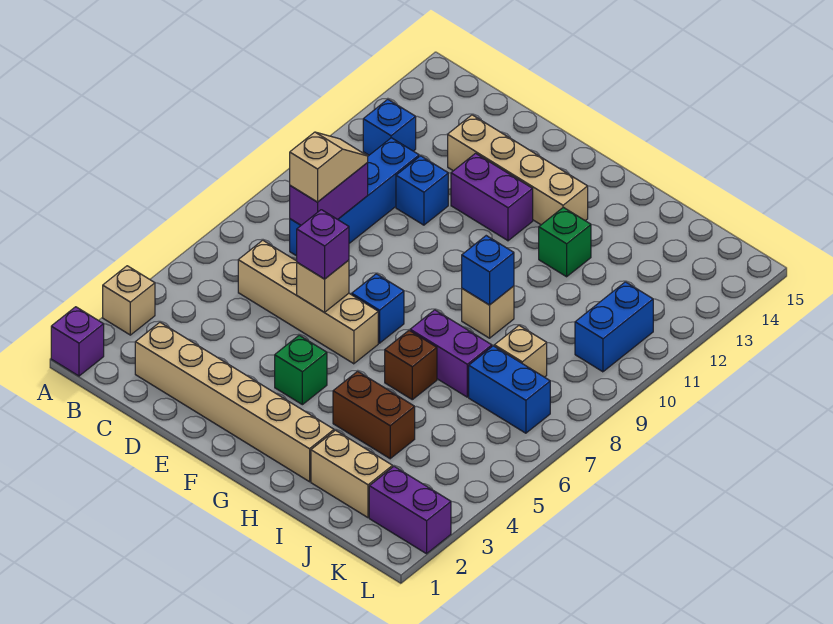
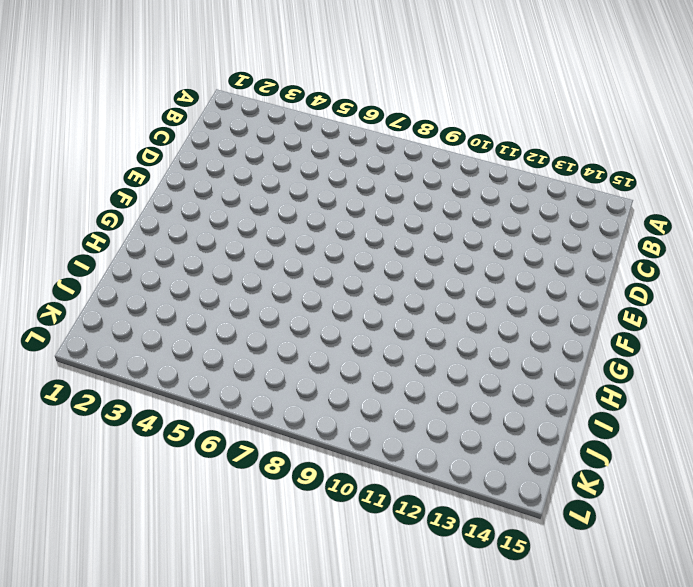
none -> purple 1x1 brick [51,307,104,376]
none -> tan 1x1 brick [103,266,155,335]
none -> blue 1x1 brick [363,99,416,155]

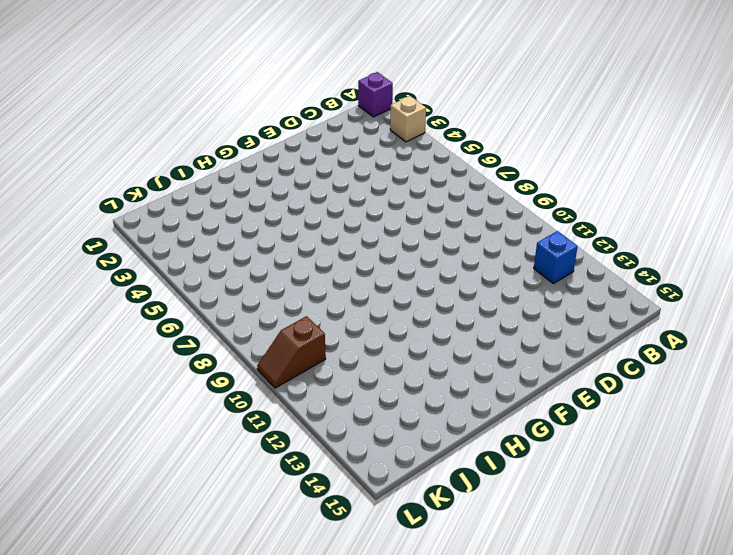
brown 1x2 slope [257,316,326,388] -> blue 1x2 brick [575,282,653,372]
none -> tan 1x6 brick [135,322,334,482]
none -> tan 1x4 brick [238,240,378,364]
none -> blue 1x4 brick [290,138,419,256]

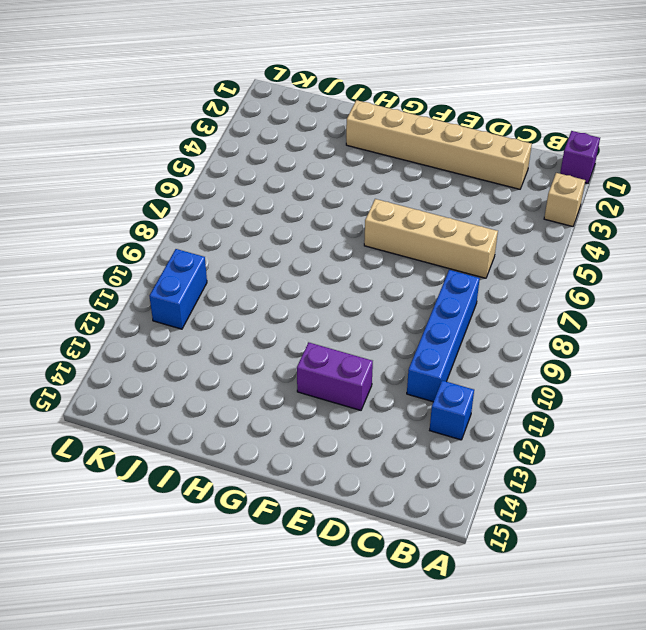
none -> blue 1x1 brick [396,156,448,225]
none -> tan 1x4 brick [448,115,588,225]
none -> green 1x1 brick [275,335,327,405]

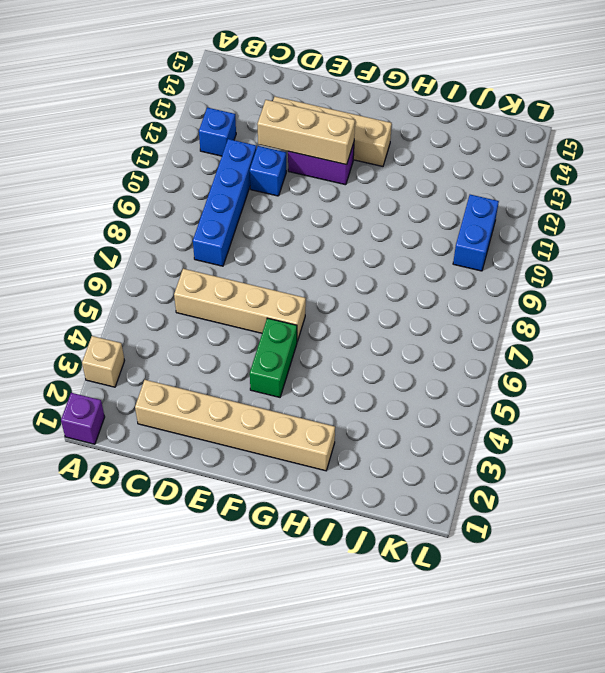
tan 1x3 brick [257,100,355,165] -> none
green 1x2 brick [250,318,297,397] -> green 1x1 brick [275,335,327,405]
none -> blue 1x1 brick [352,274,404,343]
none -> brown 1x2 brick [333,371,415,459]
none -> brown 1x1 brick [385,331,437,400]

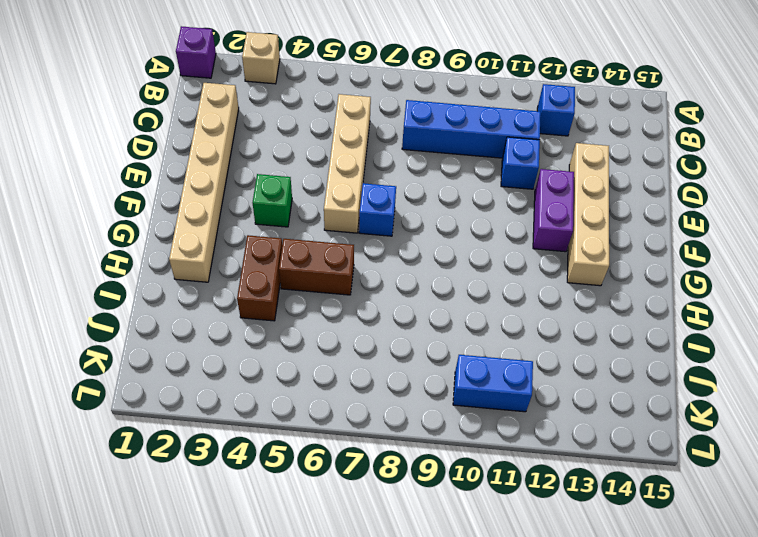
brown 1x2 brick [279,239,354,295] -> brown 1x1 brick [385,331,437,400]
none -> purple 1x2 brick [410,310,492,397]
none -> tan 1x1 brick [462,286,514,338]
none -> green 1x1 brick [539,207,591,277]

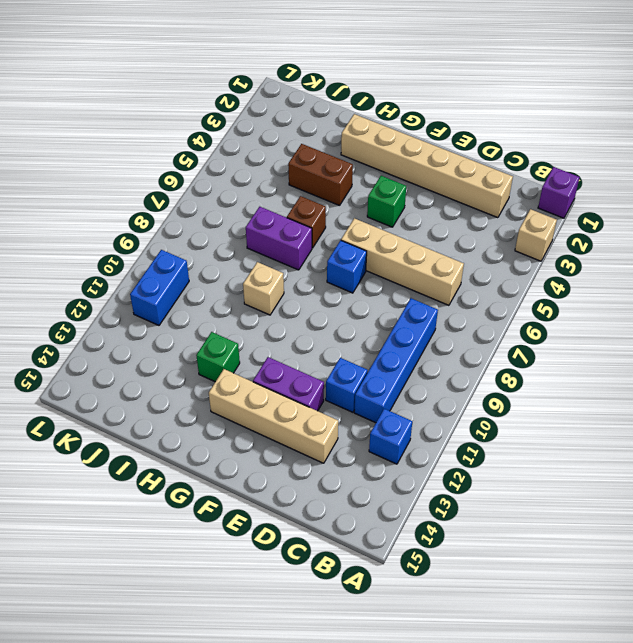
none -> tan 1x2 brick [311,430,393,518]
none -> blue 1x2 brick [469,346,550,433]
none -> tan 1x1 brick [494,326,547,377]

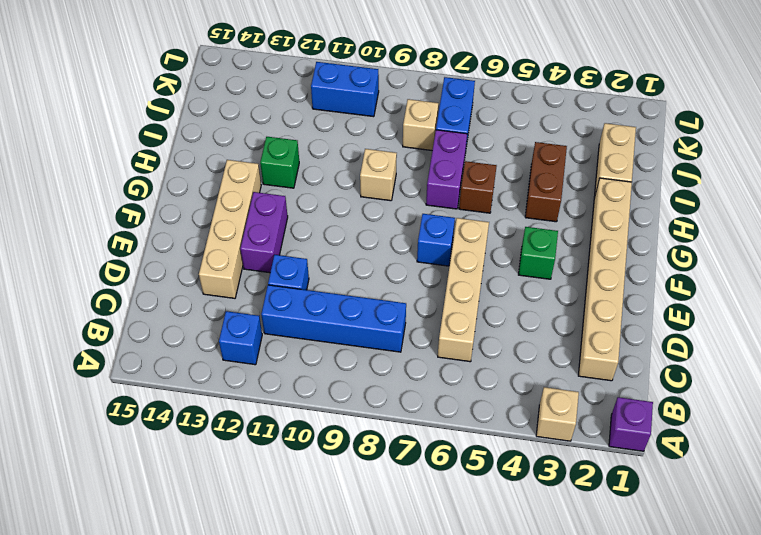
none -> purple 1x2 brick [369,467,451,554]
none -> purple 1x2 brick [290,163,368,225]
none -> tan 1x1 brick [297,260,349,312]

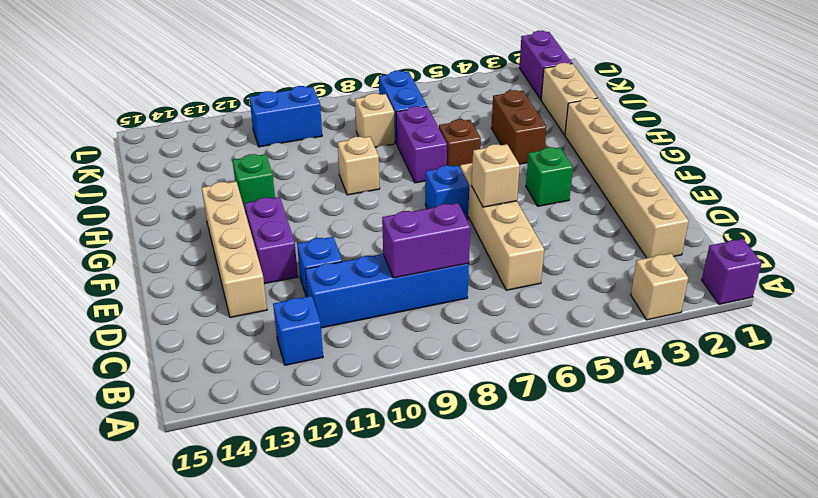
none -> blue 1x1 brick [462,236,514,305]
none -> tan 1x2 slope [290,132,368,202]
none -> purple 1x1 brick [297,210,349,279]

